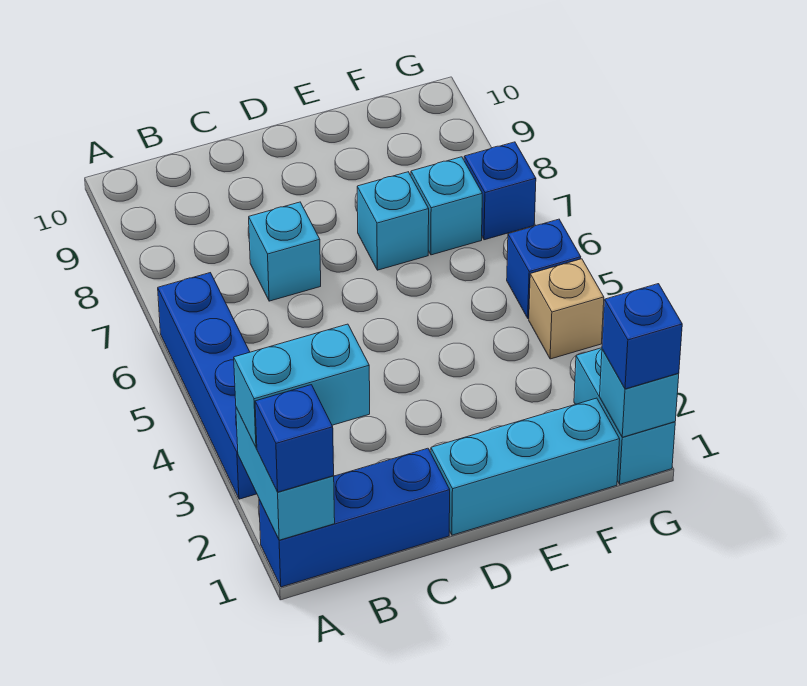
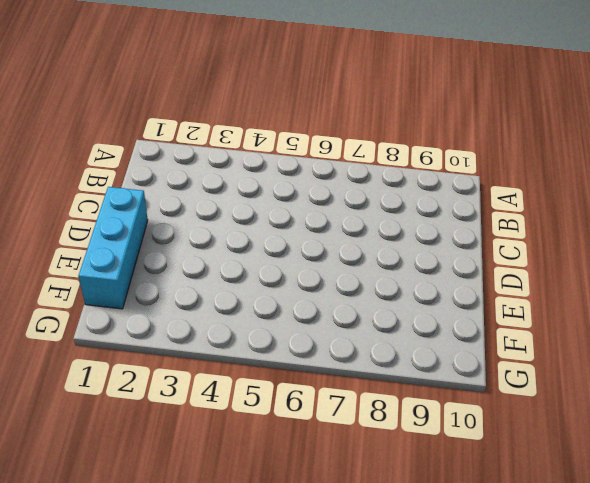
none -> blue 1x3 brick [259,448,450,587]
none -> blue 1x4 brick [158,273,257,499]
none -> cyan 1x1 brick [249,202,321,301]

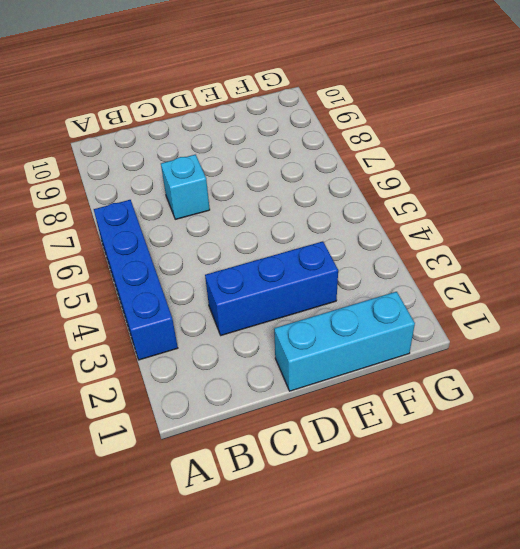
blue 1x3 brick [205,241,338,335] -> blue 1x3 brick moved to [259,448,450,587]
none -> cyan 1x1 brick [357,172,429,270]
none -> cyan 1x1 brick [411,157,482,255]
none -> cyan 1x2 brick [574,348,675,484]

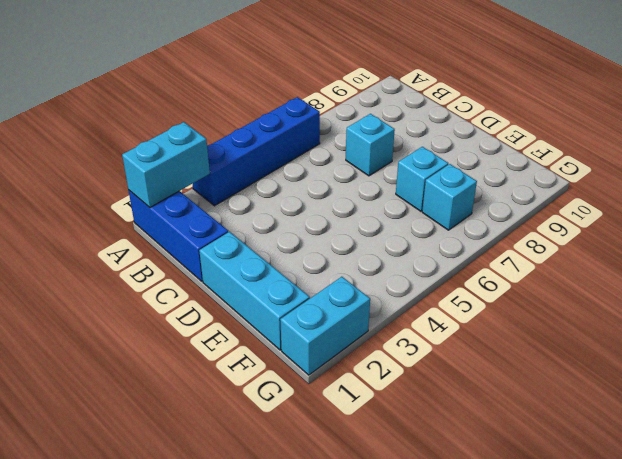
none -> tan 1x1 brick [529,259,604,359]
none -> blue 1x1 brick [507,219,581,319]
none -> blue 1x1 brick [464,142,536,240]

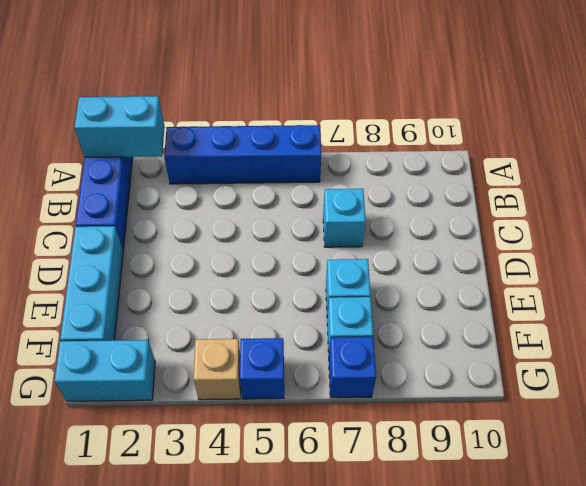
none -> cyan 1x1 brick [600,349,679,437]
none -> blue 1x1 brick [255,385,334,492]
none -> cyan 1x2 brick [234,324,370,448]

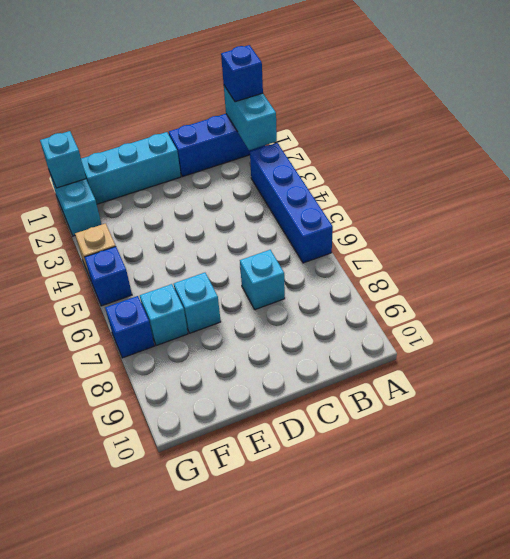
none -> cyan 1x2 brick [234,324,370,448]
none -> blue 1x1 brick [602,284,682,389]

